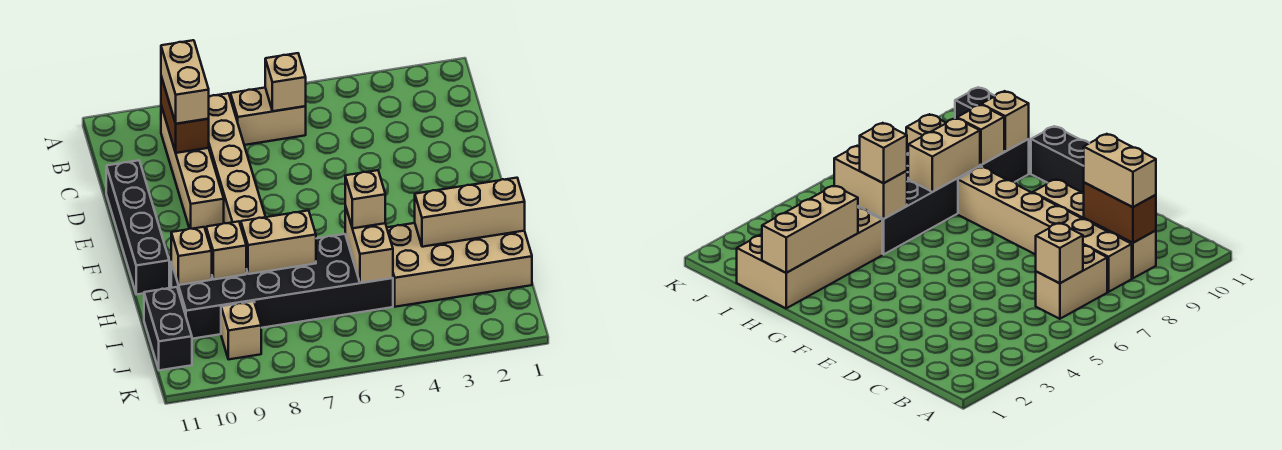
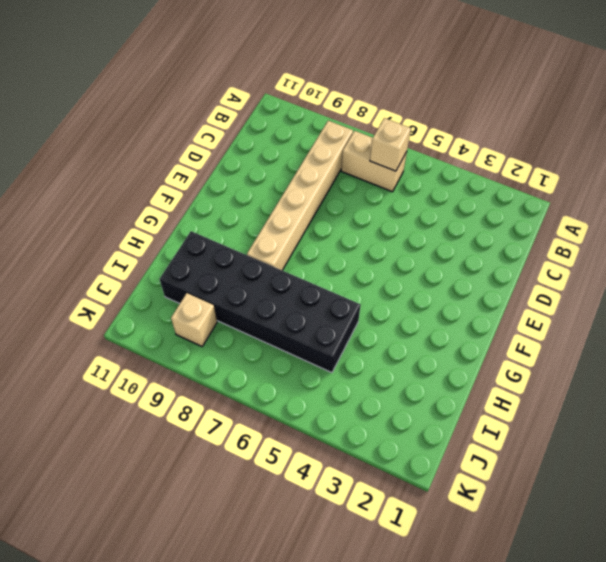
none -> tan 1x4 brick [161,106,224,230]
none -> black 1x4 brick [106,160,169,294]
none -> tan 2x4 brick [387,223,532,307]

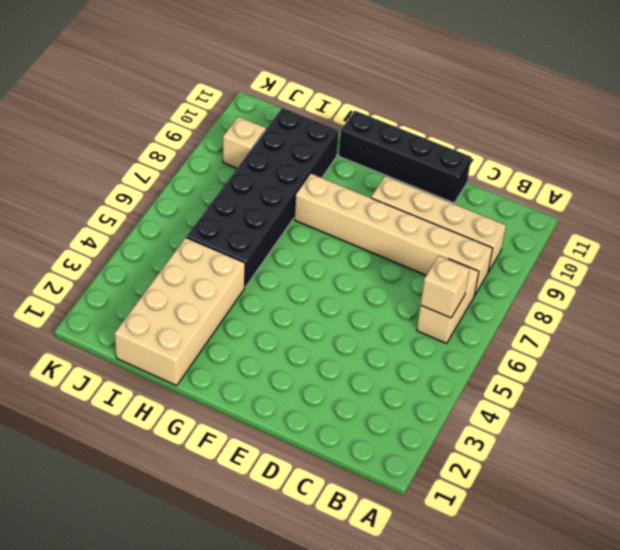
none -> black 1x2 brick [144,287,192,370]
none -> brown 1x2 brick [161,77,209,153]
none -> tan 1x3 brick [415,178,525,247]

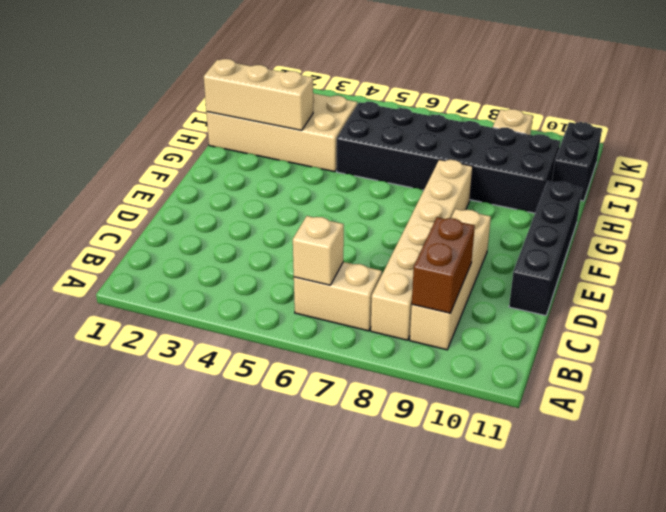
none -> tan 1x2 brick [345,206,393,283]
none -> tan 1x2 brick [241,210,316,274]
none -> tan 1x1 brick [206,221,246,280]

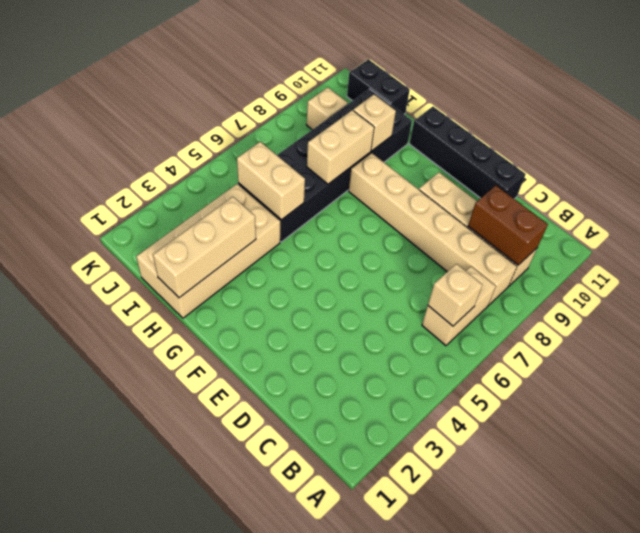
none -> tan 1x1 brick [171,227,212,285]
none -> tan 1x2 brick [161,40,209,124]
none -> tan 1x1 brick [345,170,385,228]

